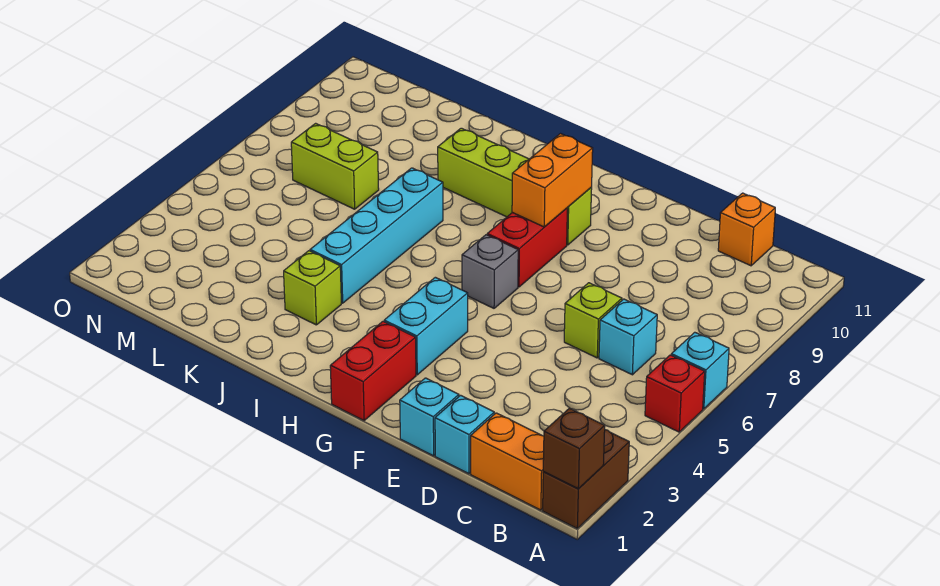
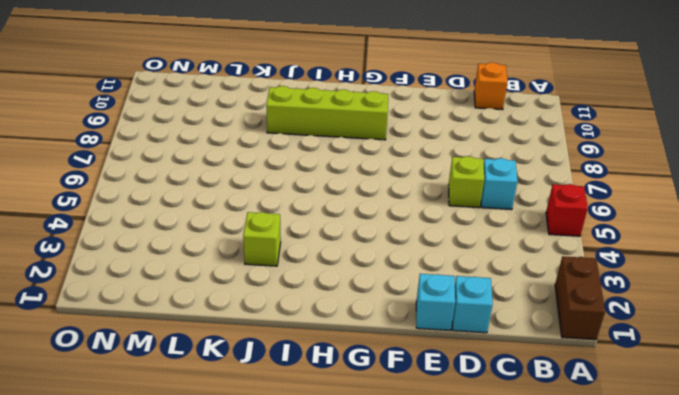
none -> cyan 1x1 brick [671,332,729,409]
none -> orange 1x2 brick [471,413,544,510]
none -> red 1x2 brick [330,321,416,420]

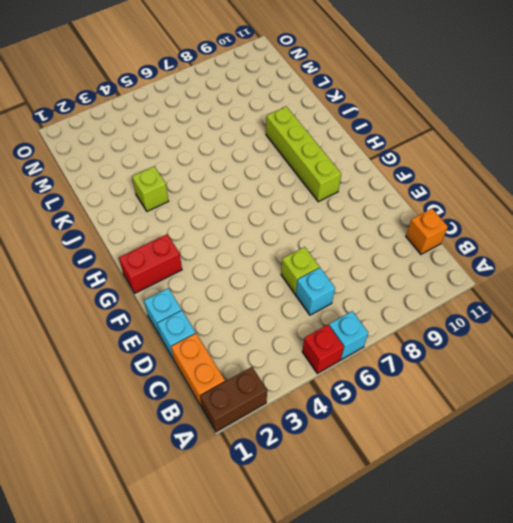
none -> cyan 1x2 brick [384,277,468,375]
none -> grey 1x1 brick [462,235,518,308]
none -> red 1x2 brick [487,208,567,287]

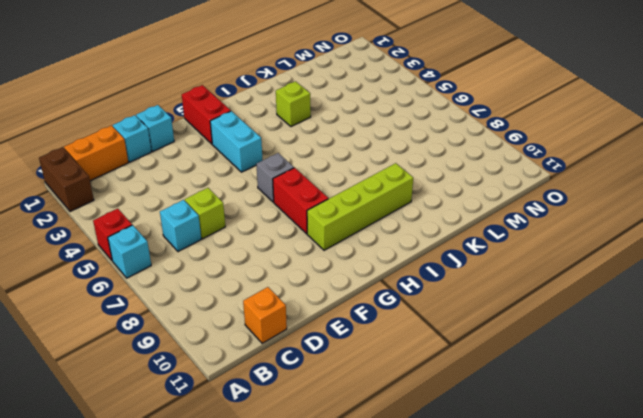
none -> cyan 1x4 brick [310,168,443,303]
none -> lime 1x2 brick [291,123,379,209]
none -> brown 1x1 brick [543,408,605,489]

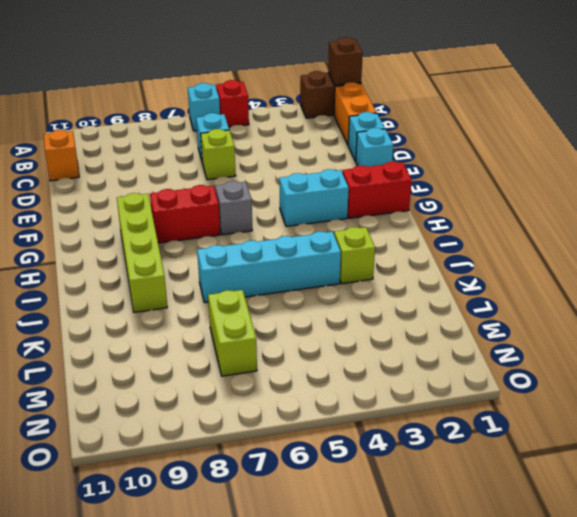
none -> orange 1x2 brick [512,134,593,227]

